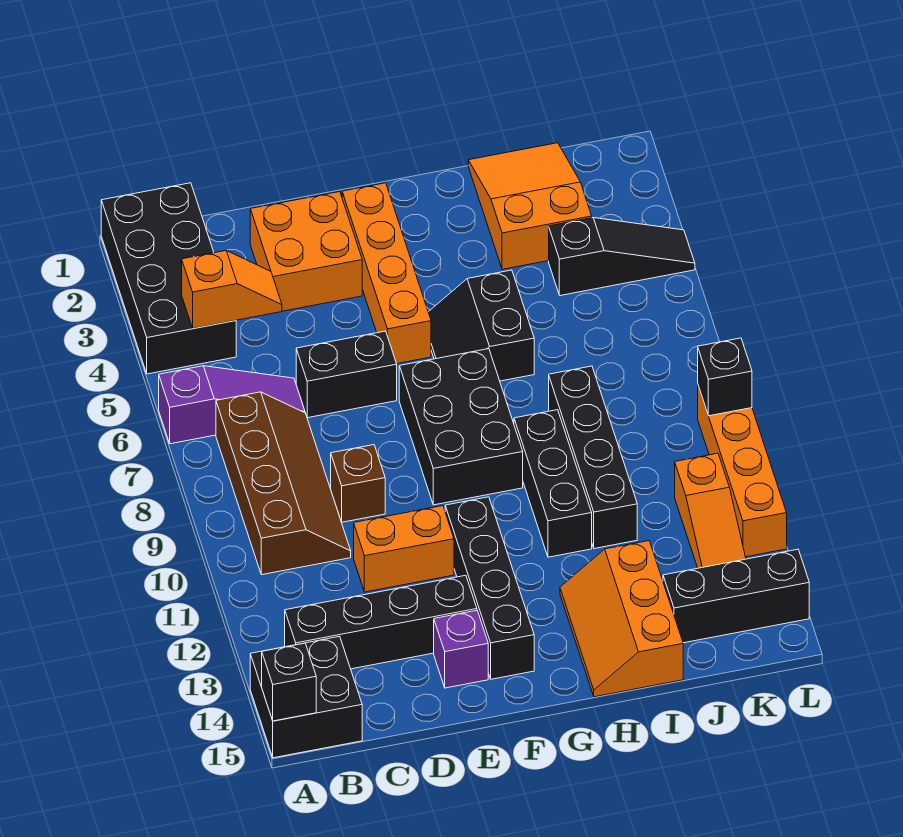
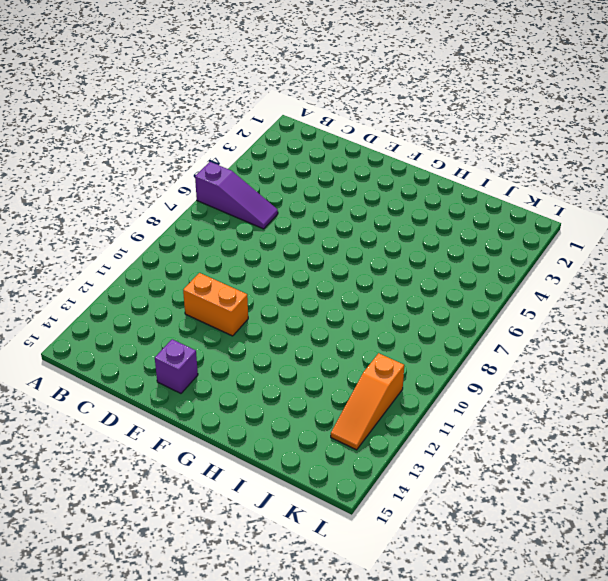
none -> black 2x4 brick [101,183,236,374]
none -> black 2x2 brick [250,636,362,758]
none -> brown 2x4 slope [216,392,351,575]

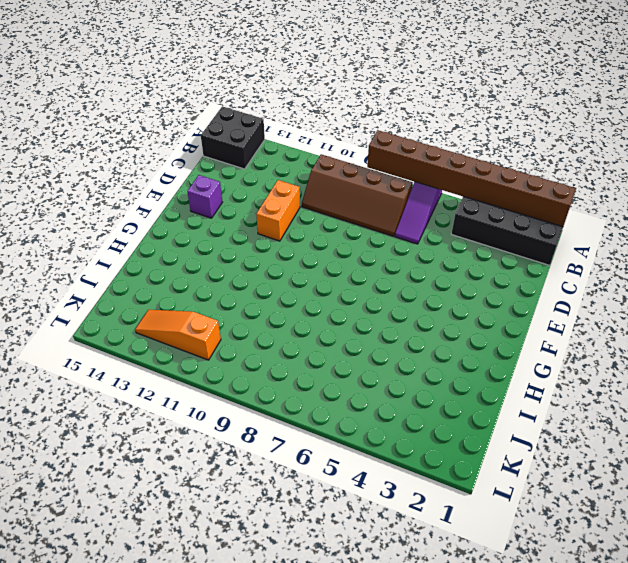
brown 1x8 brick [367,130,576,227] -> none
none -> black 1x4 brick [285,575,477,669]
none -> orange 2x2 brick [250,192,362,311]
none -> black 1x2 brick [296,331,397,418]

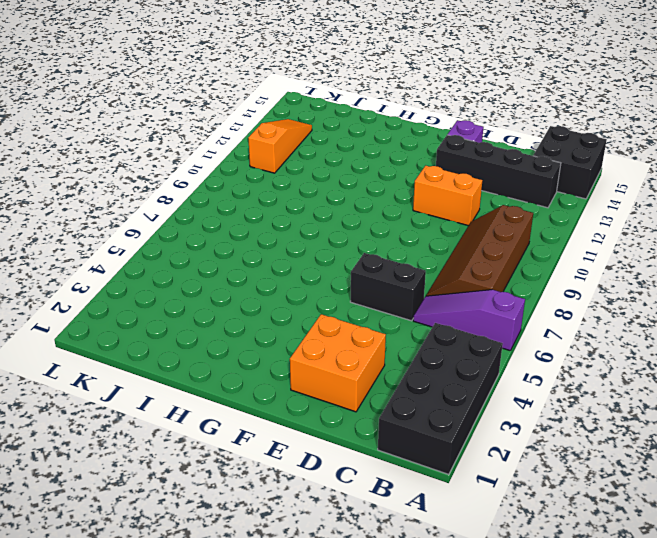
none -> brown 1x1 brick [331,445,385,522]
none -> orange 1x4 brick [342,183,431,364]
none -> black 2x3 brick [399,349,523,505]

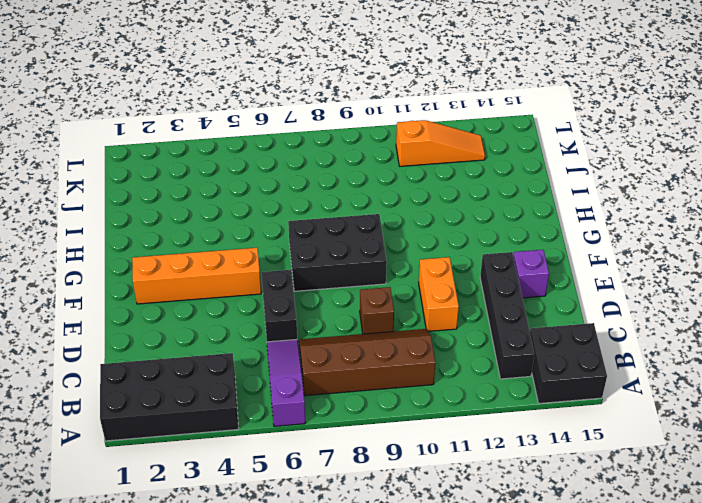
none -> orange 2x2 brick [250,192,362,311]
none -> black 1x4 brick [445,497,534,679]
none -> black 2x2 slope [428,270,534,381]

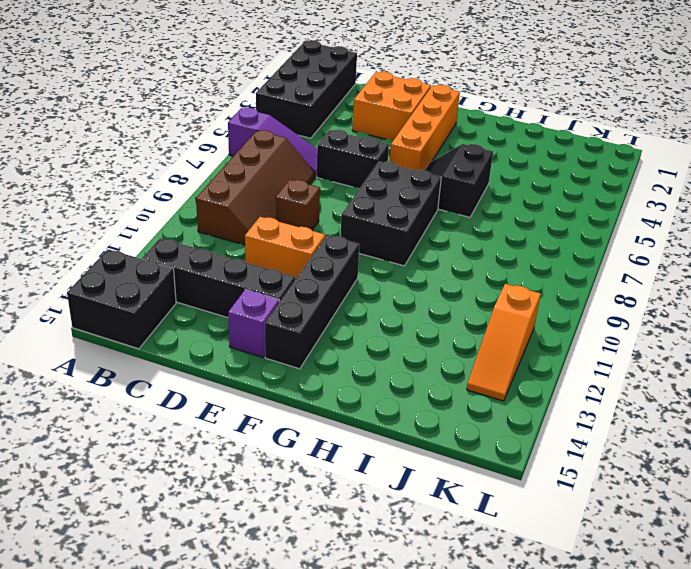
none -> black 1x3 brick [514,410,592,557]
none -> orange 2x3 slope [560,541,683,697]
none -> orange 2x3 slope [468,143,592,269]

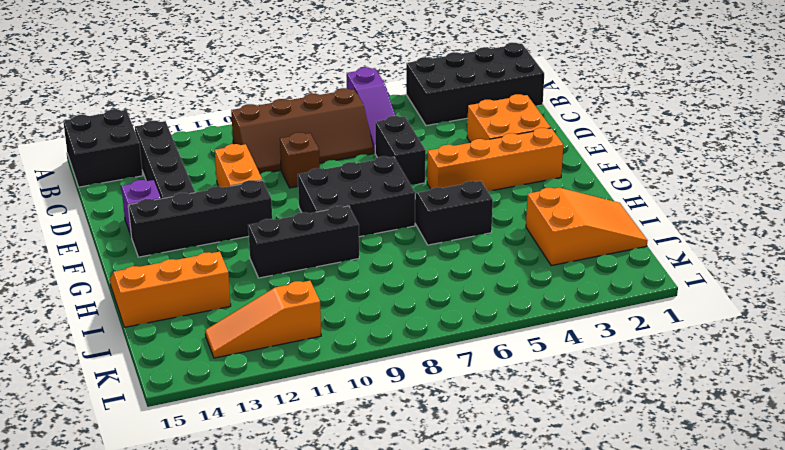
none -> black 1x4 brick [549,366,637,549]
none -> black 1x3 slope [549,218,695,296]
none -> black 1x3 brick [663,549,809,643]

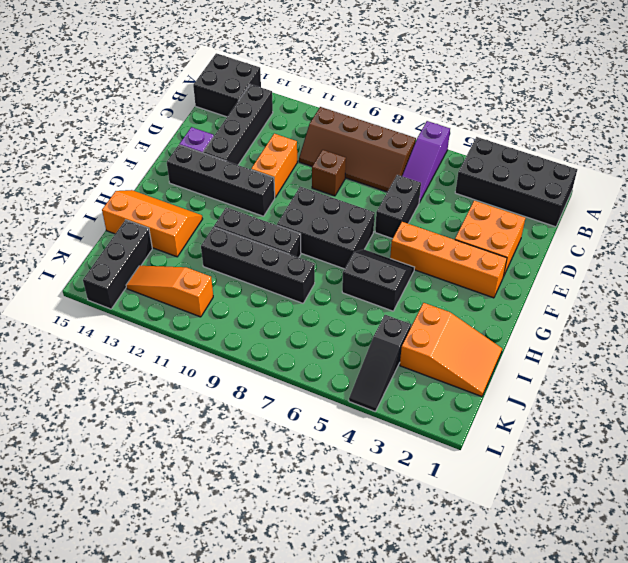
none -> orange 1x4 brick [698,386,787,557]
none -> black 1x1 brick [262,643,316,721]
none -> orange 1x2 slope [182,250,282,328]

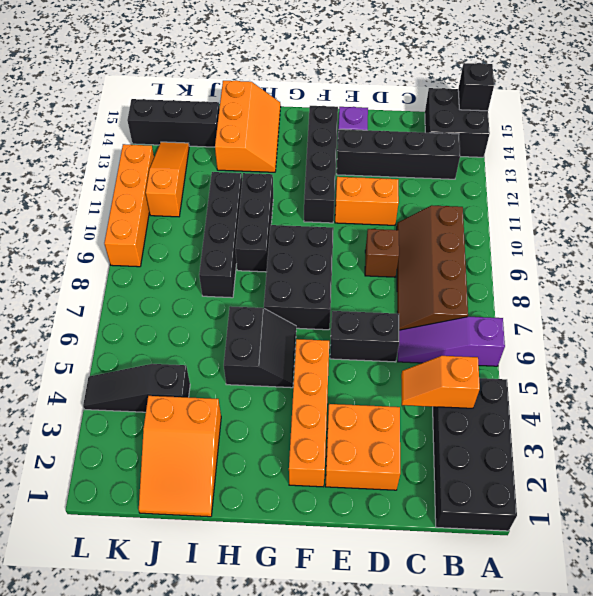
none -> black 1x1 brick [698,338,752,416]

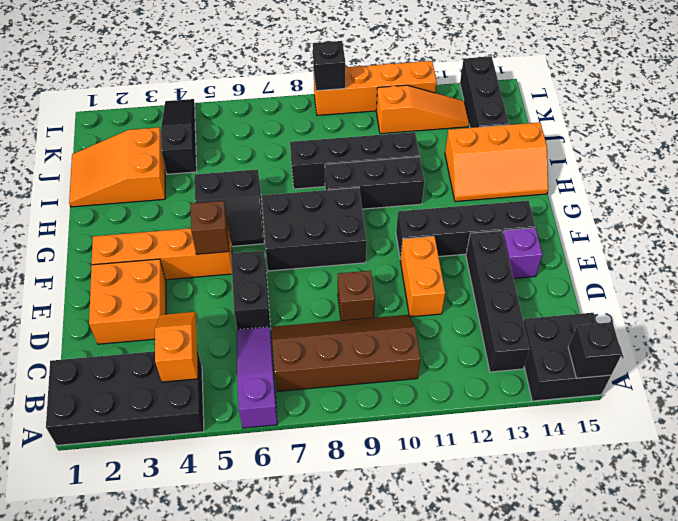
brown 1x1 brick [191,201,229,254] -> none

